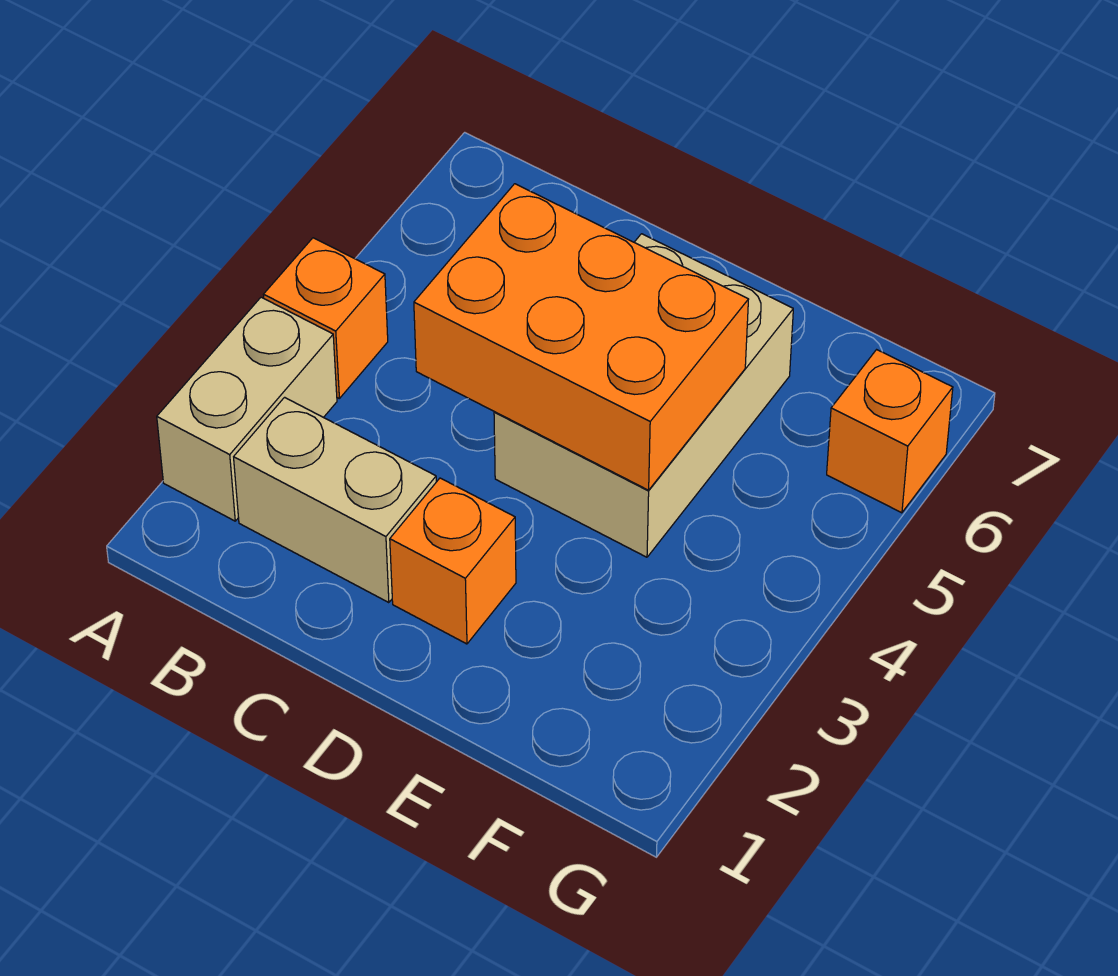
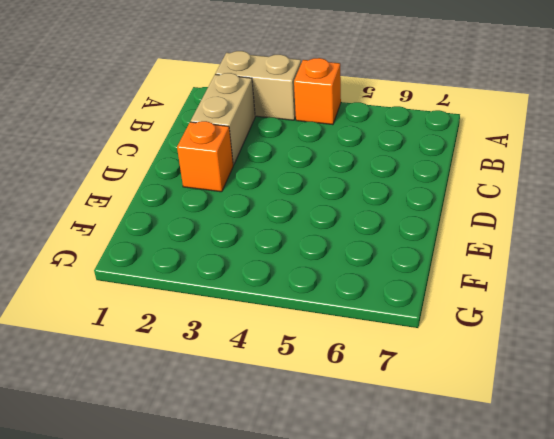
none -> tan 2x3 brick [494,234,793,557]
none -> orange 1x1 brick [827,350,953,513]

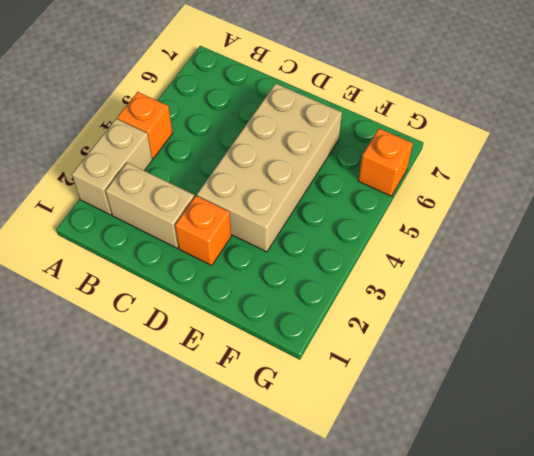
tan 2x4 brick [197,83,342,252] -> tan 2x3 brick [494,234,793,557]
none -> orange 2x3 brick [414,184,749,490]

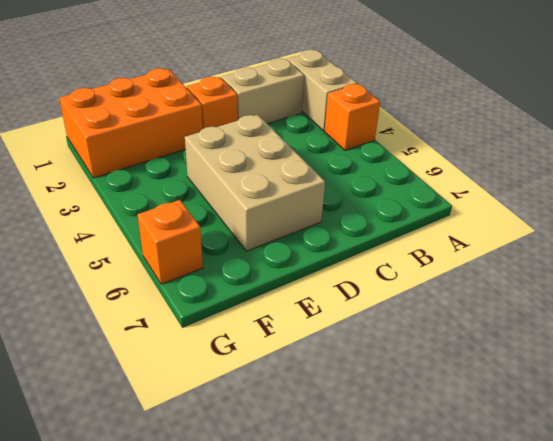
orange 2x3 brick [59,68,203,178] -> orange 2x3 brick moved to [414,184,749,490]

